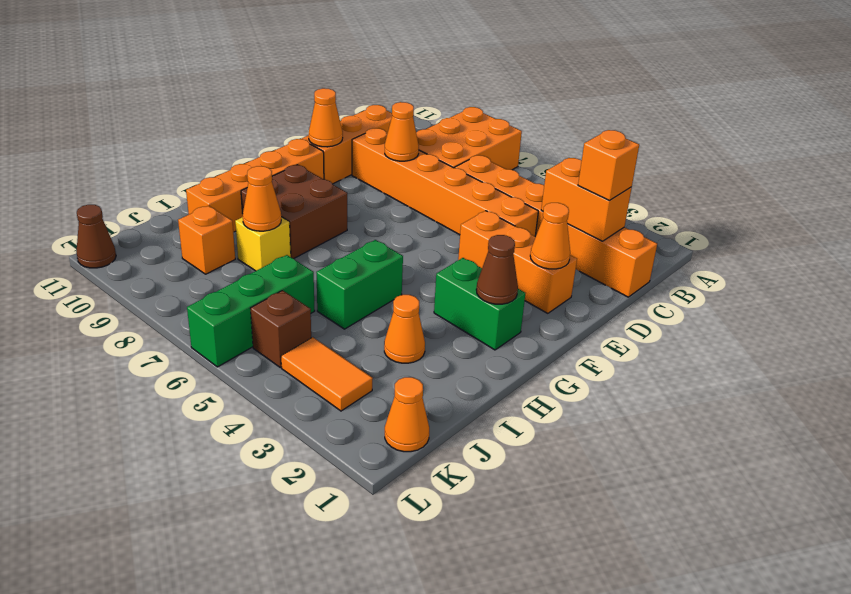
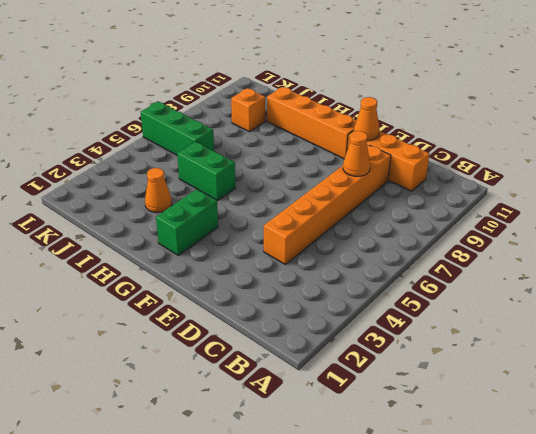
none -> orange 2x3 brick [416,107,522,170]
none -> orange 1x6 brick [455,155,657,297]
none -> orange 1x3 brick [458,211,577,313]

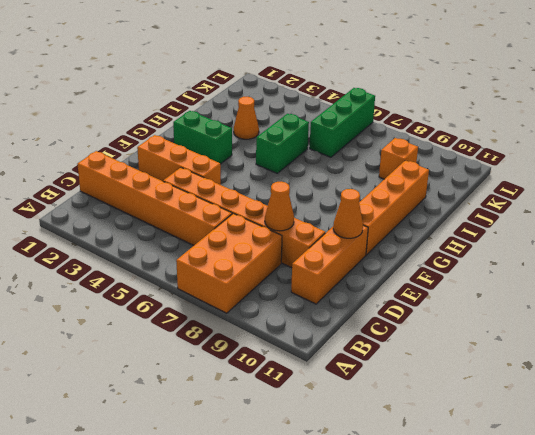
none -> brown 2x2 brick [241,165,347,259]
none -> yellow 1x1 brick [235,217,291,271]
none -> orange 1x1 cone [385,377,429,452]

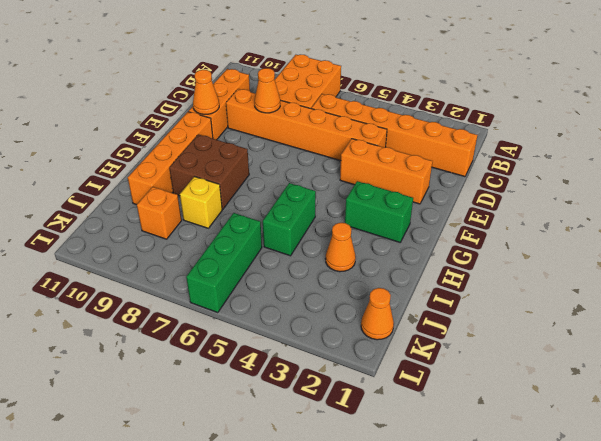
none -> orange 1x2 tile [281,337,373,411]
none -> brown 1x1 brick [250,290,311,368]
none -> brown 1x1 cone [76,205,116,268]

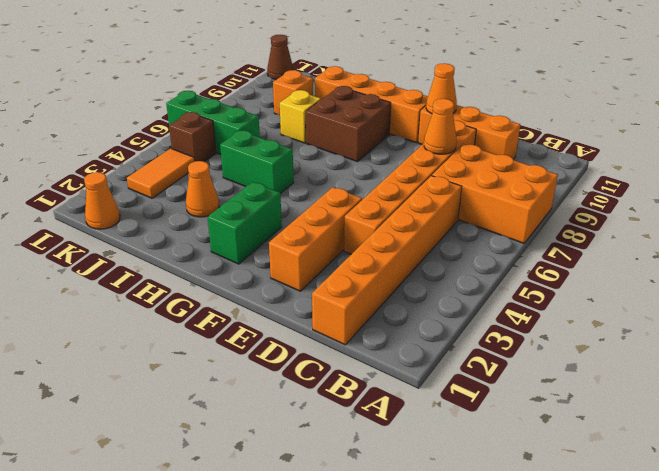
none -> orange 1x2 brick [541,158,632,241]
none -> orange 1x1 cone [530,203,570,269]
none -> brown 1x1 cone [476,235,518,304]

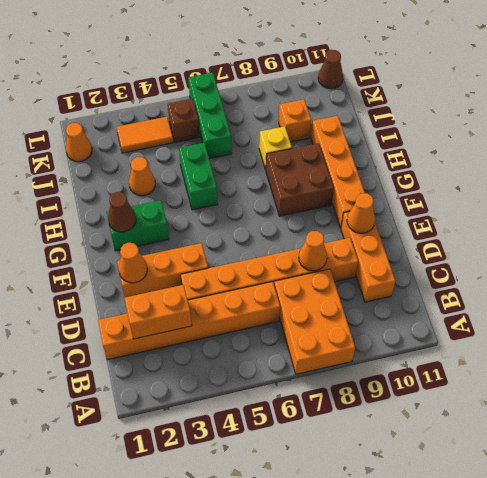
none -> orange 1x1 cone [243,166,281,231]
none -> orange 1x1 brick [578,130,639,200]

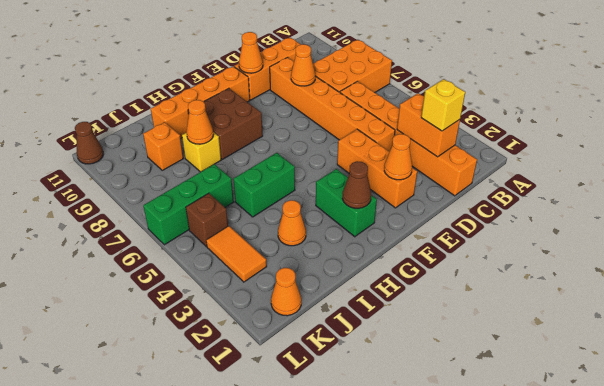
yellow 1x1 brick [421,79,465,131] -> orange 1x1 brick [578,130,639,200]

